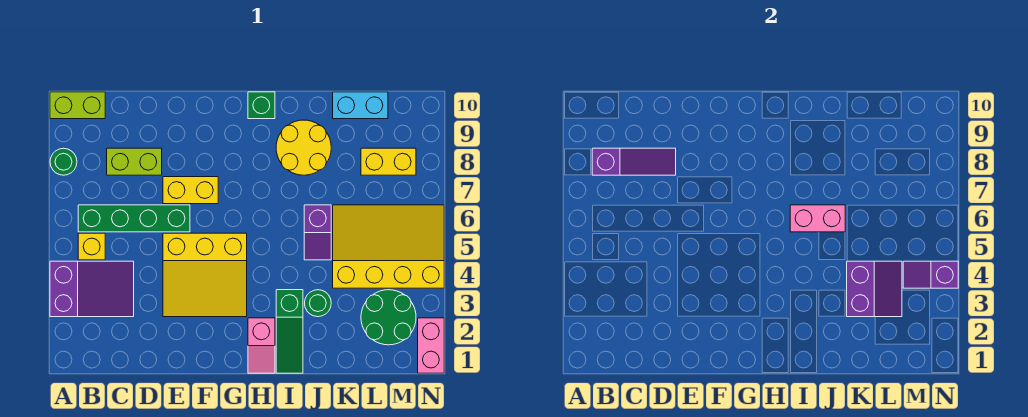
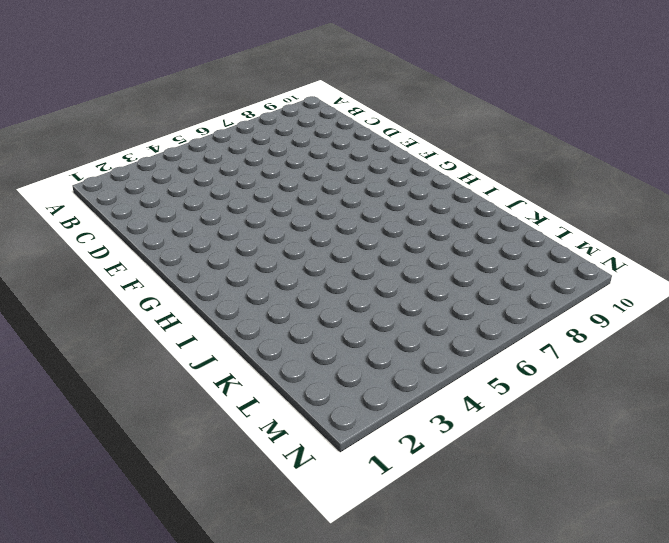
none -> purple 2x3 slope [50,261,134,317]
none -> green 1x1 round brick [50,148,77,175]
none -> lime 1x2 brick [50,92,105,119]

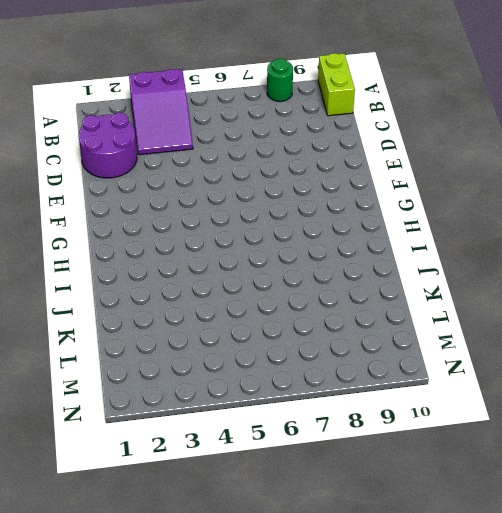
purple 2x2 round brick [79,113,137,178] -> none
none -> yellow 1x1 brick [78,233,105,260]
none -> green 1x4 brick [78,205,190,232]
none -> lime 1x2 brick [107,148,162,175]

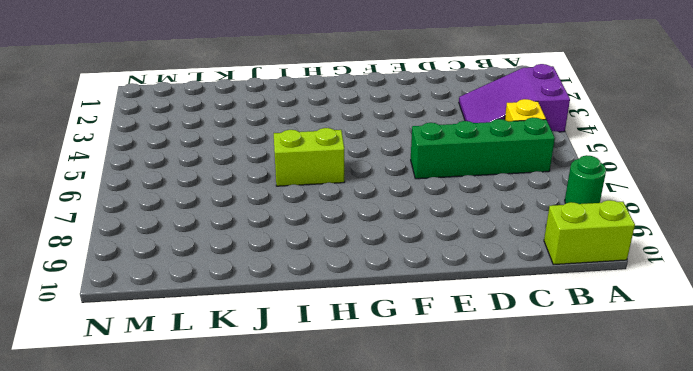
lime 1x2 brick [274,128,345,186] -> lime 1x2 brick moved to [107,148,162,175]
none -> yellow 3x3 slope [163,233,247,317]
none -> yellow 1x2 brick [163,177,218,204]
none -> pink 1x2 slope [248,318,275,373]

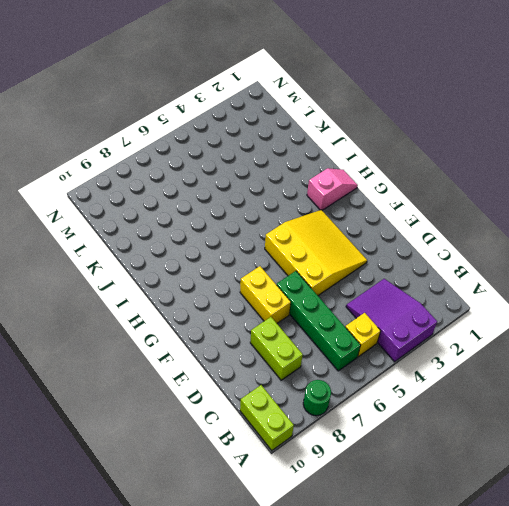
none -> green 1x1 brick [248,92,275,119]
none -> green 1x3 slope [276,290,303,373]
none -> yellow 2x2 round brick [276,120,331,175]

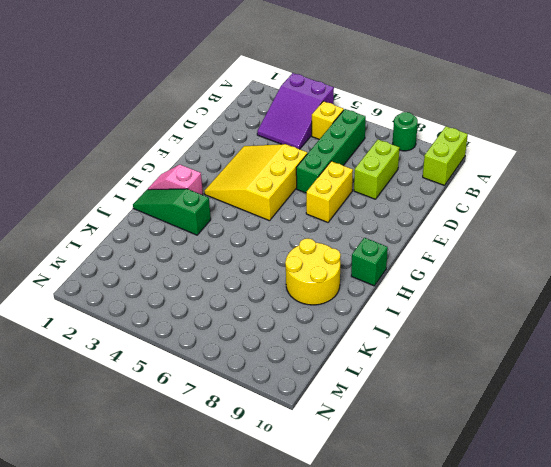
none -> green 1x1 round brick [305,290,331,317]
none -> purple 1x2 slope [304,205,331,260]
none -> yellow 3x4 slope [333,205,444,288]

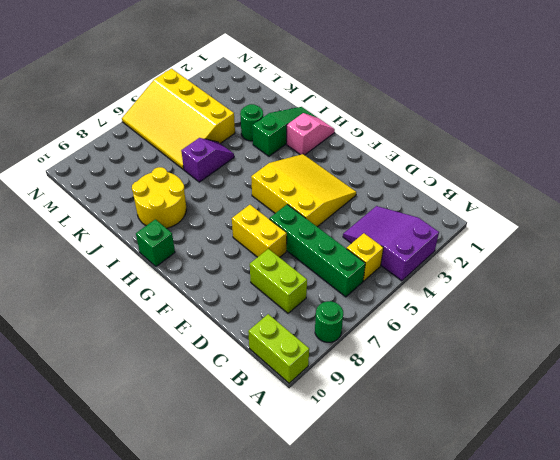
none -> cyan 1x2 brick [333,92,388,119]
none -> green 2x2 round brick [361,290,416,345]
none -> yellow 1x2 brick [361,148,416,175]

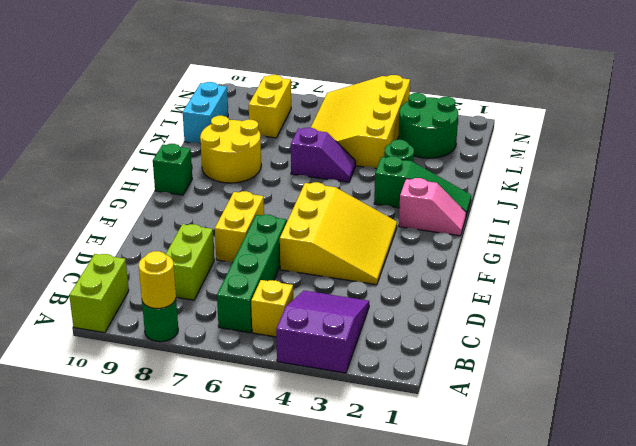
yellow 1x1 round brick [139,251,176,309] -> none
none -> pink 1x2 brick [418,318,444,373]
none -> purple 1x3 slope [592,148,676,175]
none -> pink 1x2 brick [790,205,845,232]

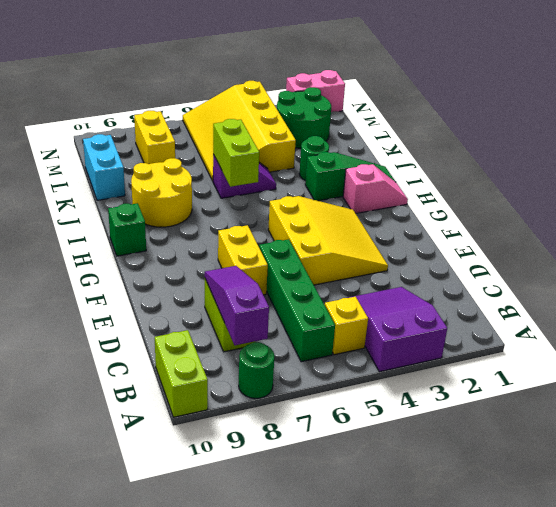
lime 1x2 brick [213,119,259,187] -> pink 1x2 brick [790,205,845,232]
none -> purple 2x2 slope [847,261,902,317]
none -> purple 1x2 slope [903,261,958,288]

